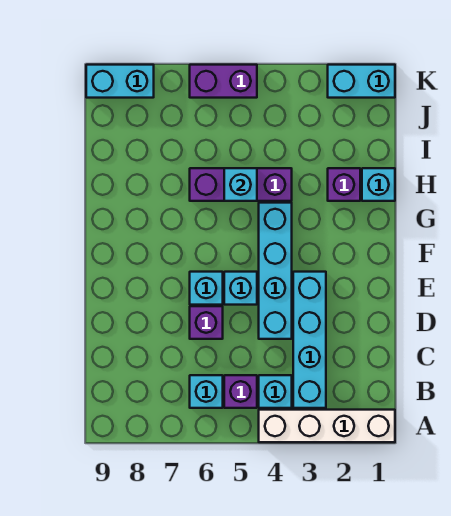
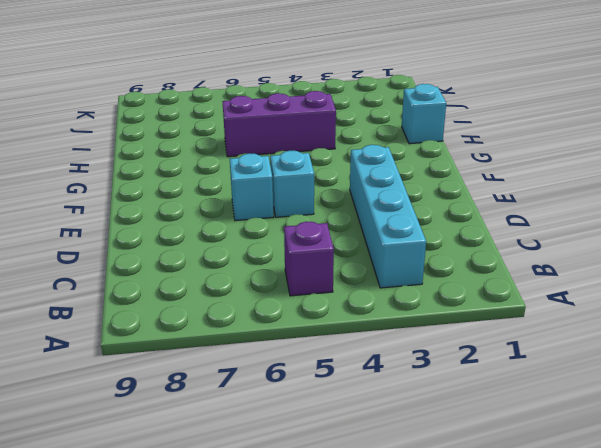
none -> white 1x4 brick [259,410,395,442]
none -> cyan 1x1 brick [259,375,292,408]
none -> cyan 1x1 brick [190,375,223,408]

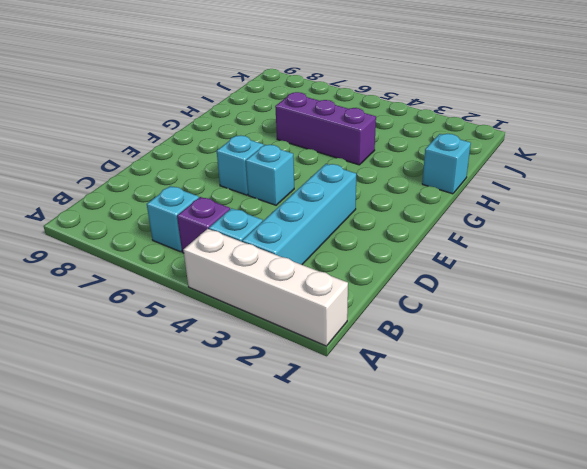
none -> cyan 1x4 brick [259,203,292,339]
none -> purple 1x1 brick [190,306,223,339]
none -> purple 1x1 brick [328,168,360,201]

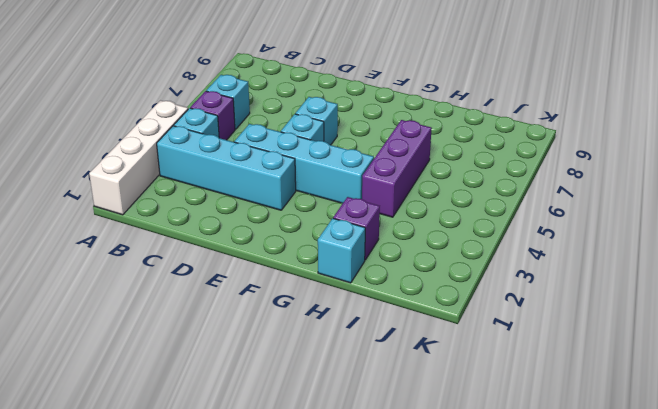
none -> purple 1x1 brick [190,306,223,339]
none -> cyan 1x2 brick [328,65,395,98]
none -> purple 1x2 brick [190,65,257,98]

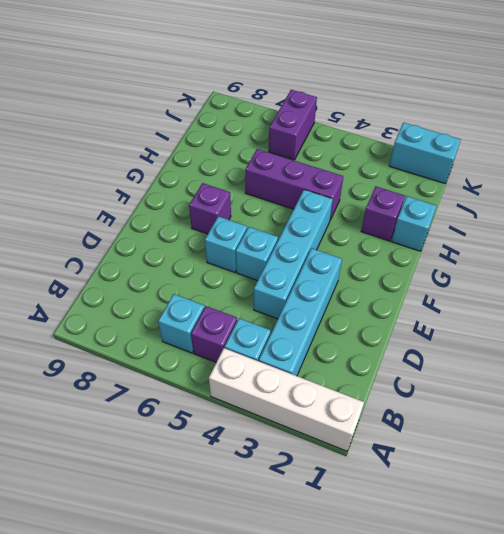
purple 1x1 brick [189,183,231,234] -> purple 1x1 brick moved to [190,306,223,339]
purple 1x2 brick [269,90,317,160] -> purple 1x2 brick turned to [190,65,257,98]
none -> cyan 1x2 brick [86,65,154,98]
none -> cyan 1x1 brick [224,168,257,201]

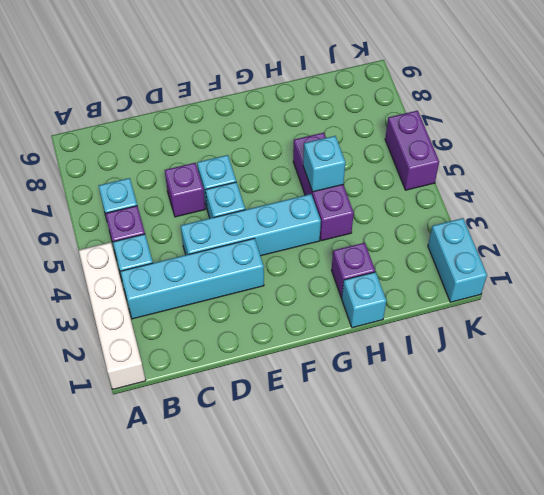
none -> cyan 1x2 brick [86,65,154,98]

